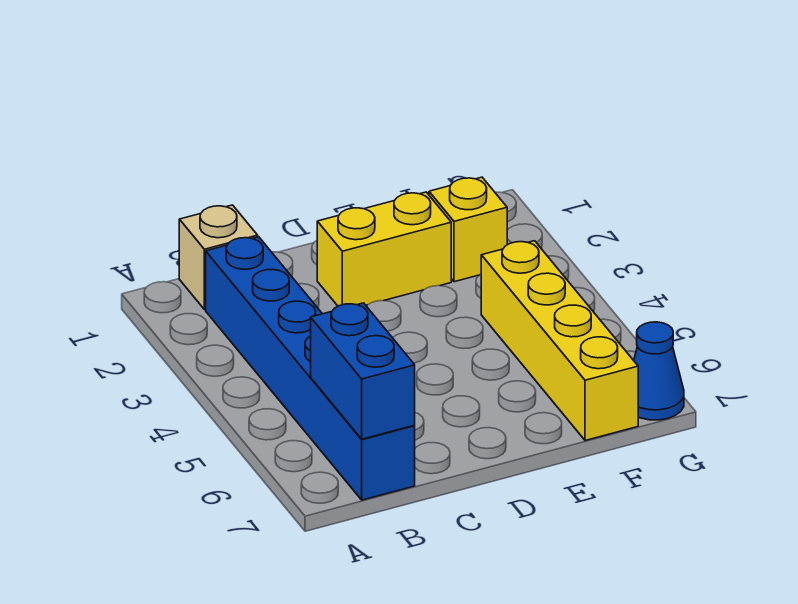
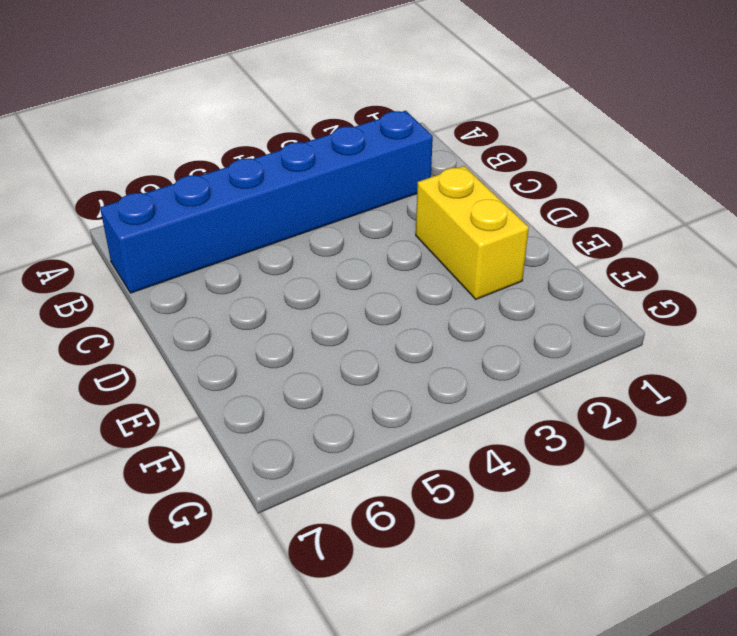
none -> tan 1x1 brick [179,205,258,310]
none -> yellow 1x1 brick [429,177,507,282]

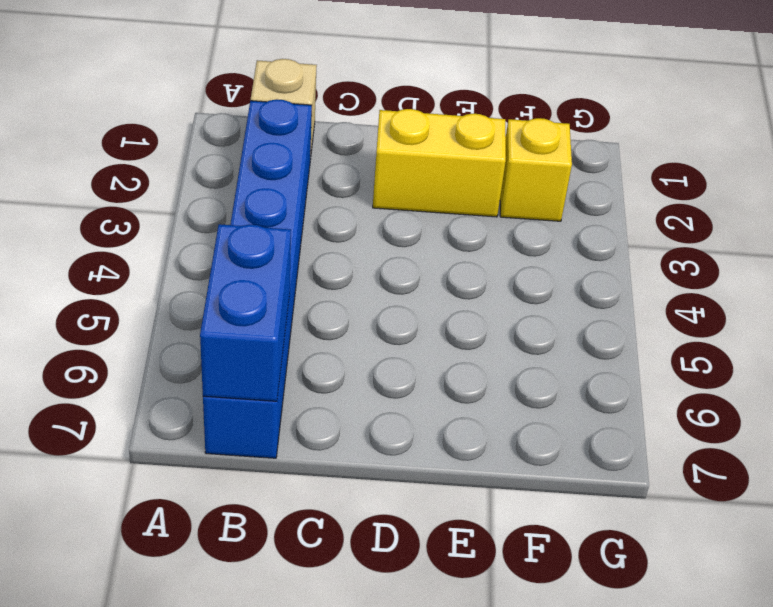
none -> yellow 1x4 brick [481,241,638,441]
none -> blue 1x1 cone [634,322,684,420]

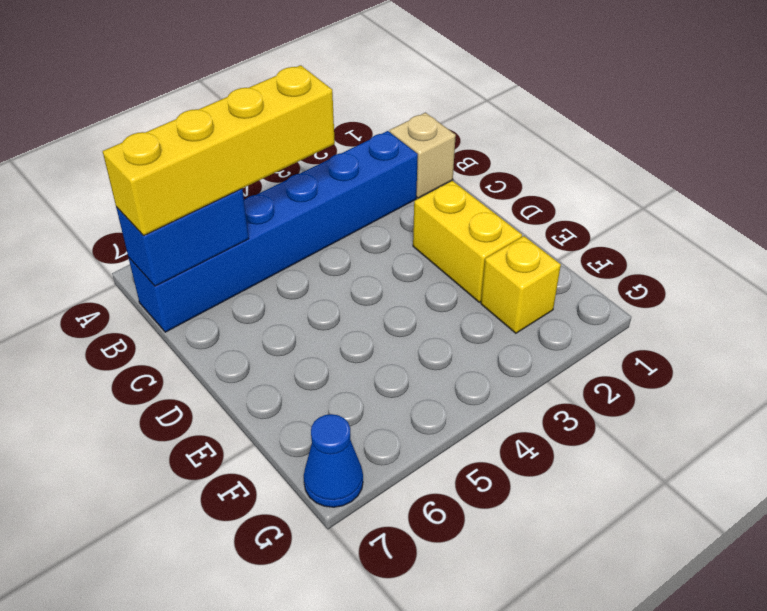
yellow 1x4 brick [103,65,335,236] -> yellow 1x4 brick moved to [481,241,638,441]

